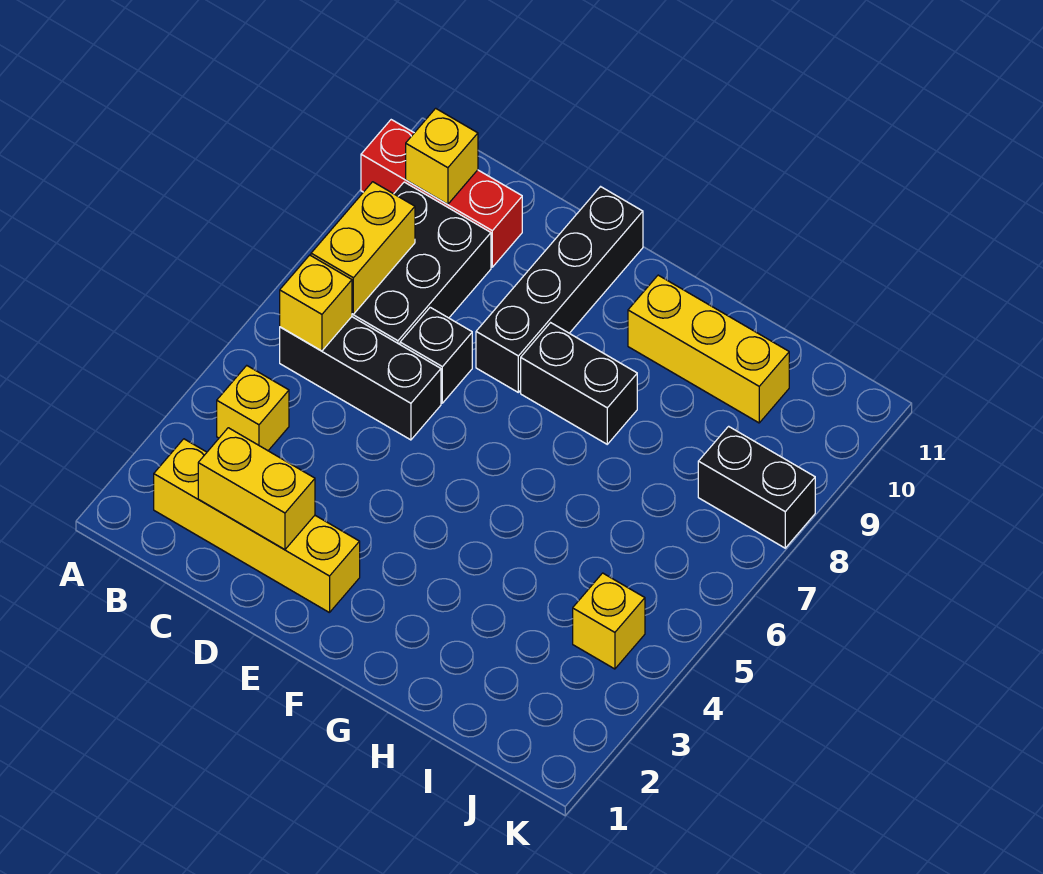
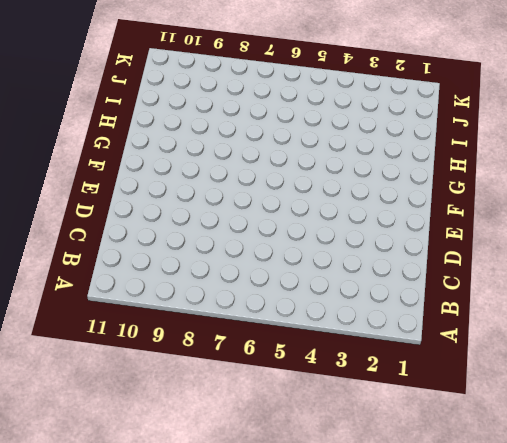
none -> red 1x3 brick [361,120,522,267]
none -> yellow 1x4 brick [154,439,360,613]
none -> yellow 1x1 brick [217,366,289,451]

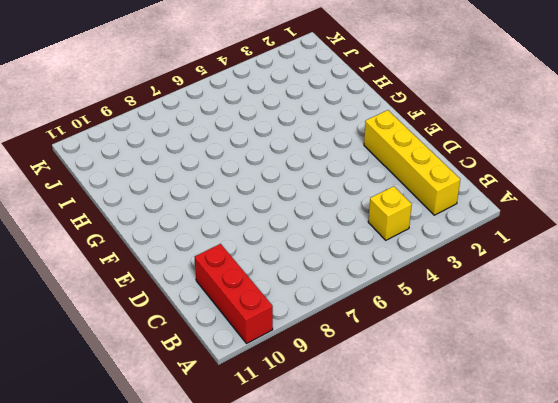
none -> black 1x3 brick [280,317,441,440]
none -> black 2x3 brick [352,182,491,344]
none -> black 1x1 brick [400,307,472,403]

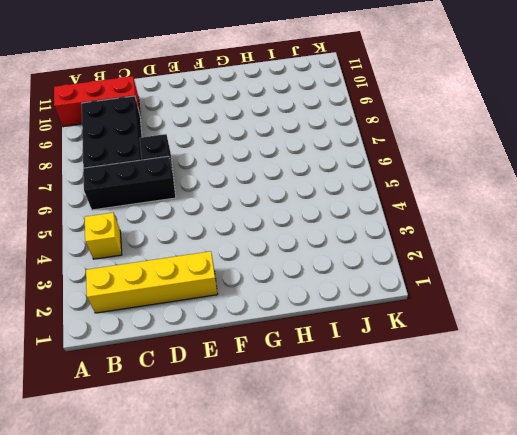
none -> black 1x4 brick [476,187,643,392]
none -> black 1x2 brick [521,323,637,444]
none -> yellow 1x3 brick [628,275,789,423]

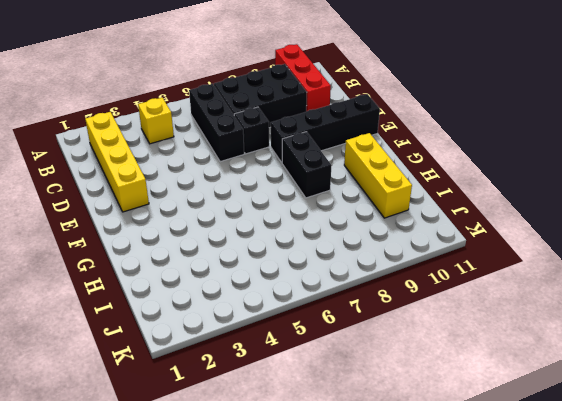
none -> yellow 1x1 brick [573,573,645,669]
none -> black 1x2 brick [698,426,815,548]
none -> yellow 1x1 brick [280,255,352,351]

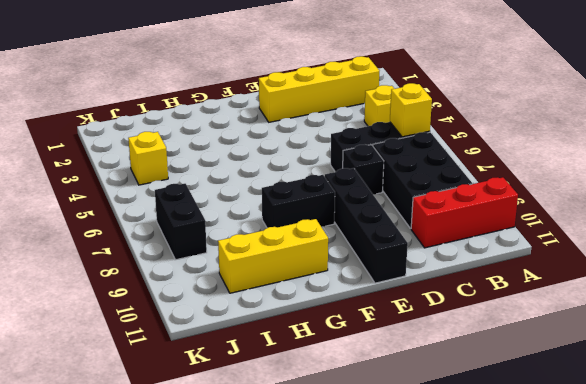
black 1x2 brick [155,184,207,260] -> black 1x2 brick turned to [698,426,815,548]
none -> yellow 1x2 brick [311,182,415,314]
none -> yellow 1x1 brick [406,108,478,204]
none -> yellow 1x2 brick [198,428,315,549]

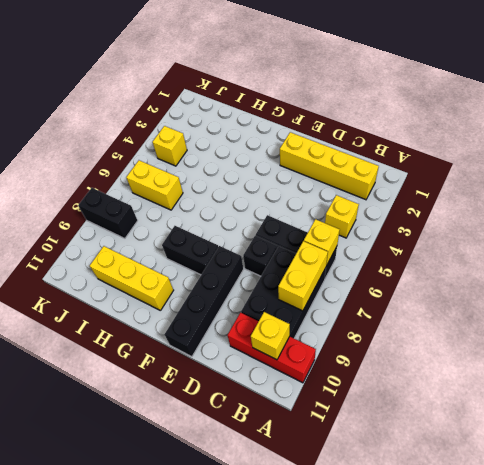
yellow 1x2 brick [126,160,183,210] -> yellow 1x2 brick moved to [198,428,315,549]

